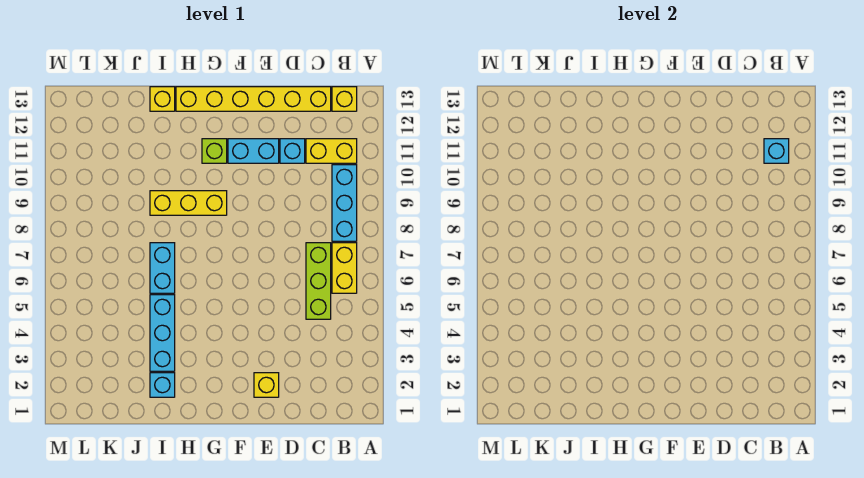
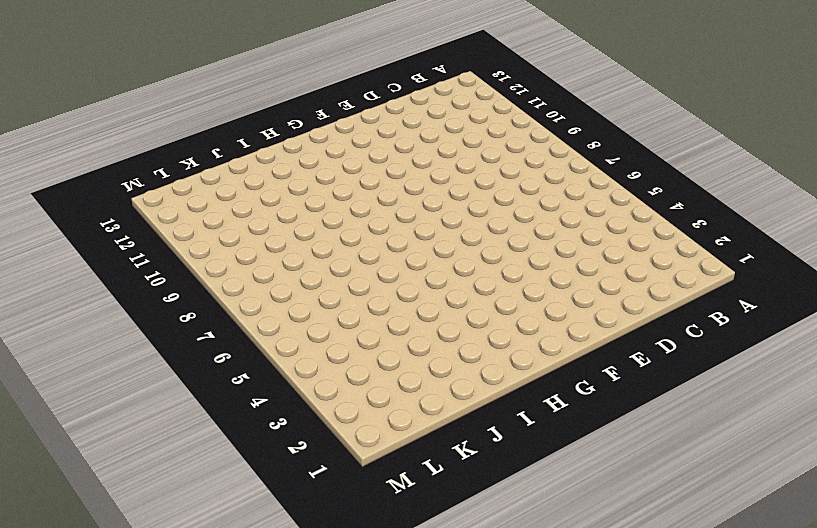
none -> yellow 1x2 brick [332,243,357,293]
none -> cyan 1x3 brick [332,165,357,241]
none -> yellow 1x2 brick [306,139,357,163]

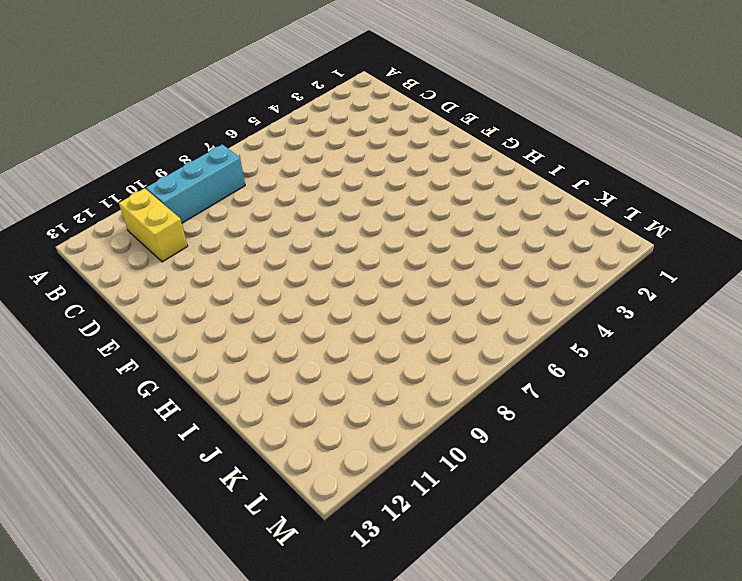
none -> yellow 1x2 brick [332,243,357,293]
none -> yellow 1x1 brick [332,87,357,111]
none -> lime 1x3 brick [306,243,331,319]

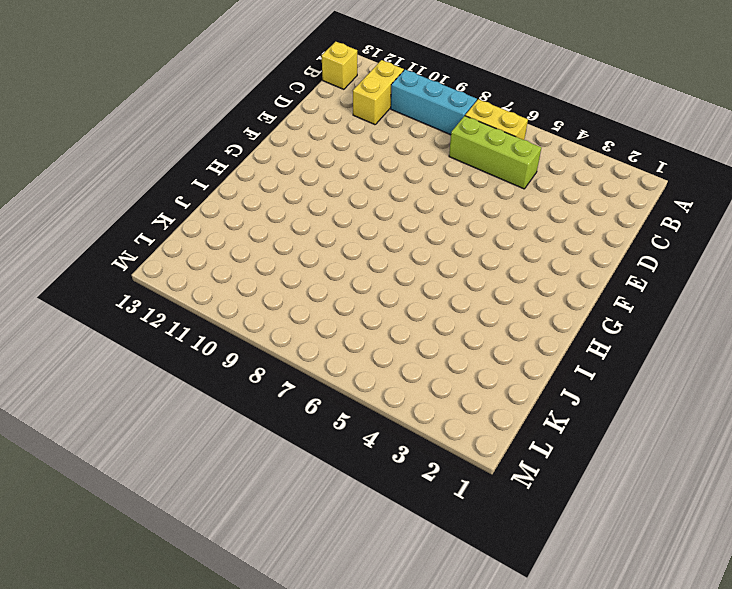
none -> yellow 1x6 brick [176,87,331,111]
none -> cyan 1x1 brick [280,139,305,163]
none -> yellow 1x1 brick [254,373,279,397]

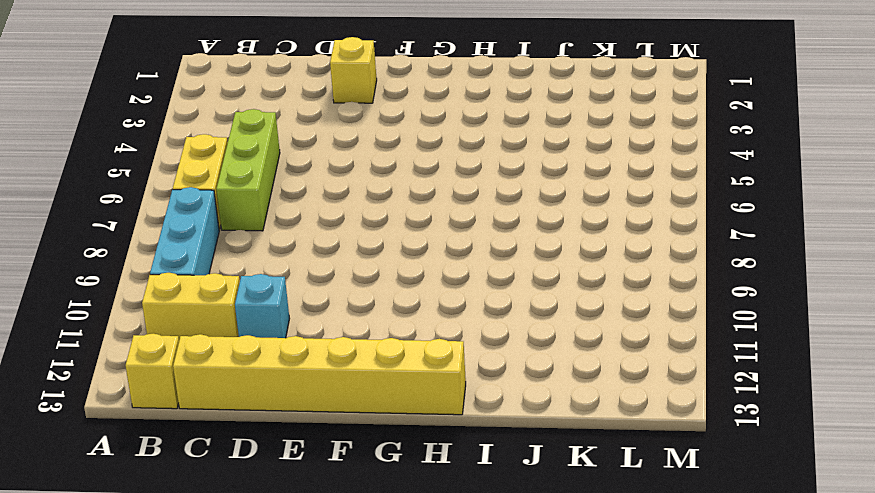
none -> cyan 1x2 brick [228,139,279,163]
none -> yellow 1x3 brick [150,191,227,215]
none -> lime 1x1 brick [202,139,227,163]

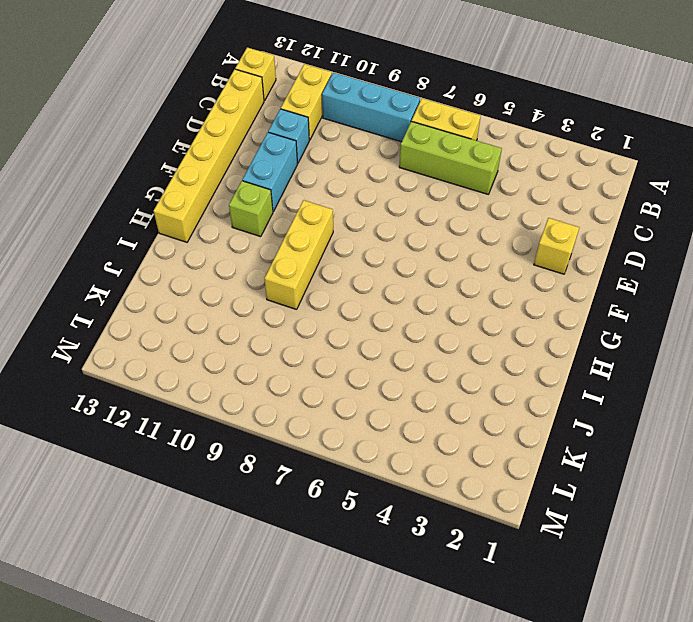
none -> cyan 1x1 brick [150,373,175,397]
none -> cyan 1x3 brick [150,295,175,371]
none -> cyan 1x2 brick [150,243,175,293]

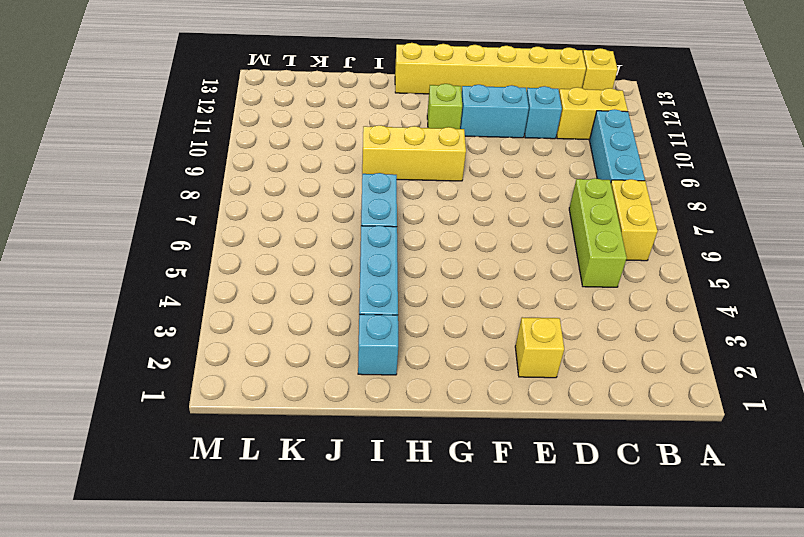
none -> yellow 1x1 brick [150,87,175,111]
none -> cyan 1x1 brick [764,139,789,163]

